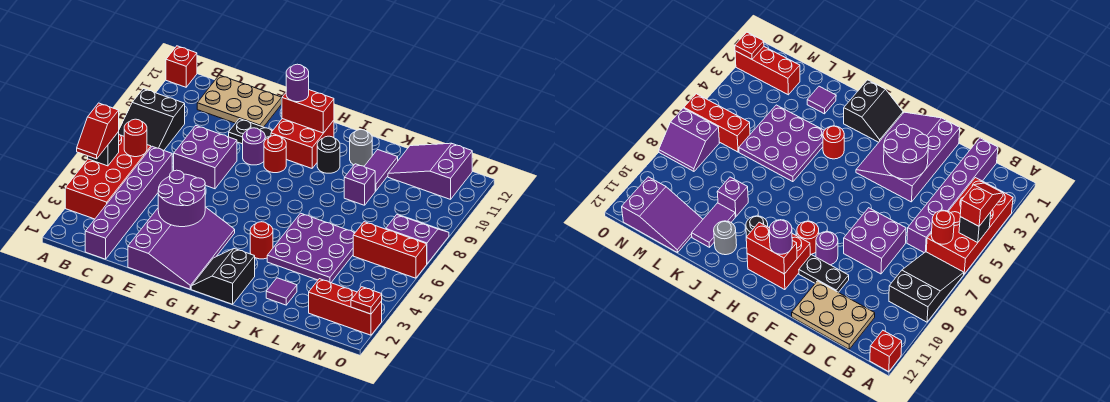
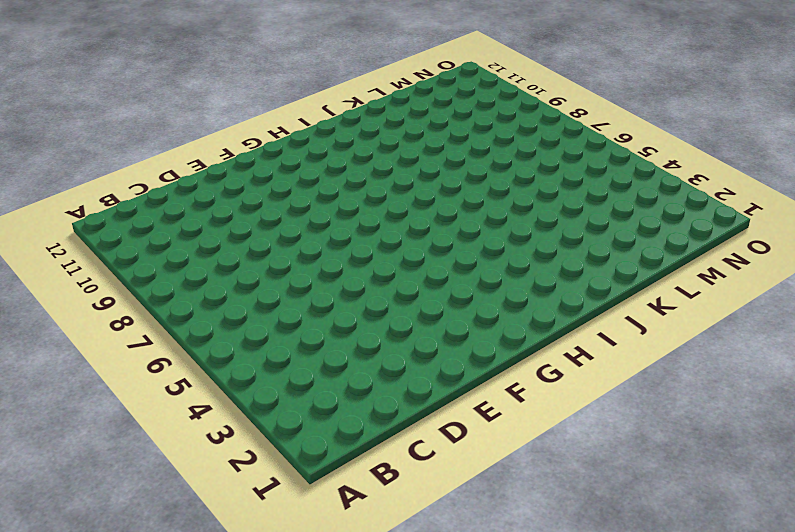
none -> red 2x4 brick [65,135,151,219]
none -> black 2x3 slope [118,89,185,150]
none -> red 1x1 brick [166,46,197,87]
none -> purple 1x6 brick [85,146,172,259]

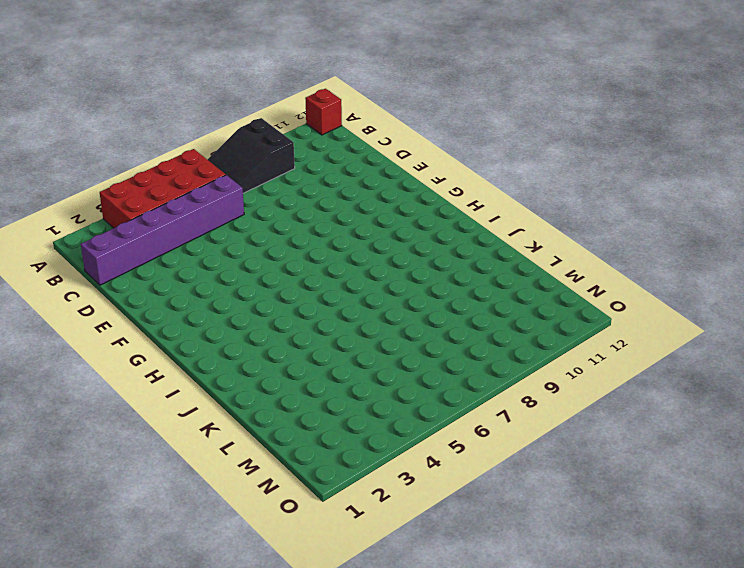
none -> tan 2x3 plate [197,75,282,127]
none -> purple 2x2 brick [174,126,237,189]
none -> purple 3x4 slope [128,207,235,289]
none -> black 1x2 plate [229,119,273,144]

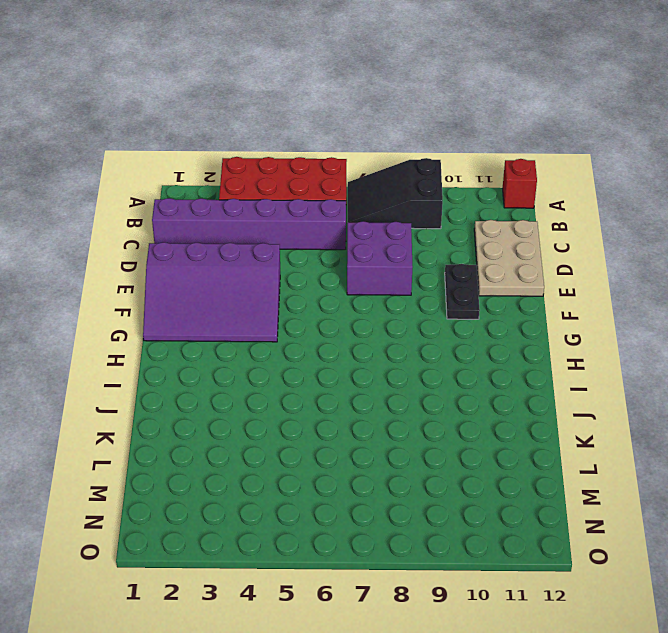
none -> purple 1x1 round brick [243,128,265,165]
none -> red 1x1 round brick [264,136,286,173]
none -> red 2x2 brick [271,119,334,168]
none -> black 2x2 slope [191,249,255,304]

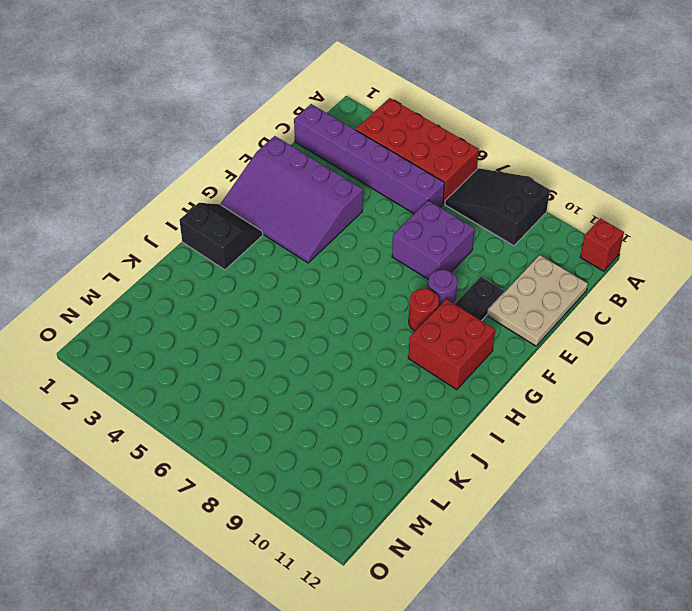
none -> red 1x1 round brick [250,222,273,259]
none -> black 1x1 round brick [317,136,340,173]
none -> purple 3x3 plate [267,213,355,283]
none -> grey 1x1 round brick [350,130,372,166]

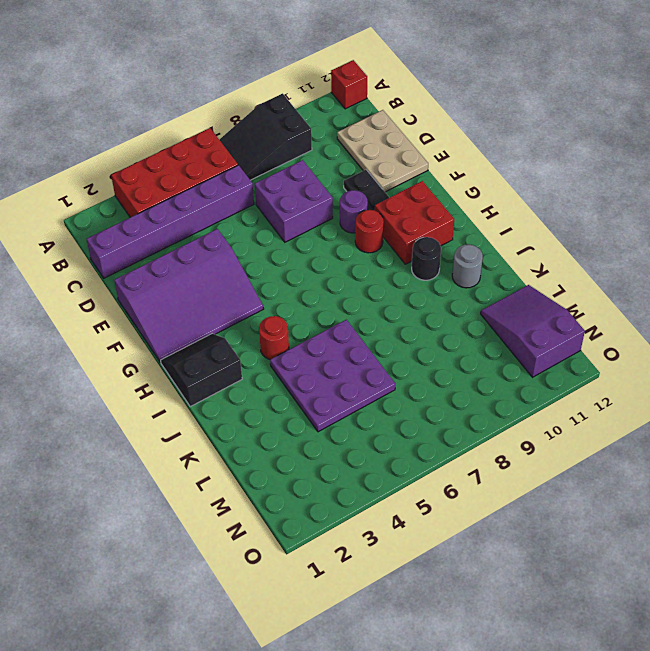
none -> purple 1x1 tile [266,278,297,305]
none -> purple 1x1 brick [344,164,375,205]
none -> purple 1x2 tile [364,150,398,191]
none -> red 1x3 brick [309,279,382,335]

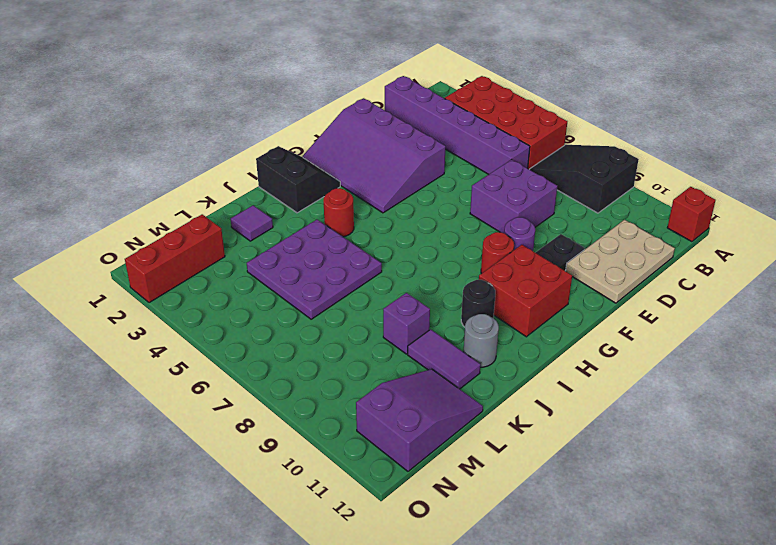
none -> red 1x3 brick [353,222,427,278]
none -> purple 2x2 slope [386,215,449,264]
none -> black 1x1 brick [88,132,119,166]
none -> red 1x1 round brick [124,119,147,157]

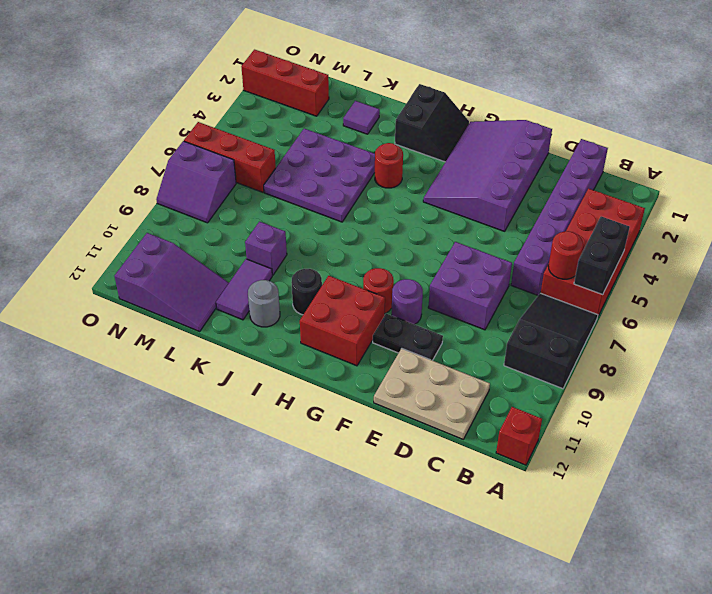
black 1x2 brick [574,216,630,295] -> black 1x1 brick [88,132,119,166]
none -> purple 2x2 round brick [158,170,205,227]
none -> red 1x2 brick [282,90,334,133]
none -> red 1x1 plate [351,287,382,314]
none -> red 1x2 slope [77,103,119,159]

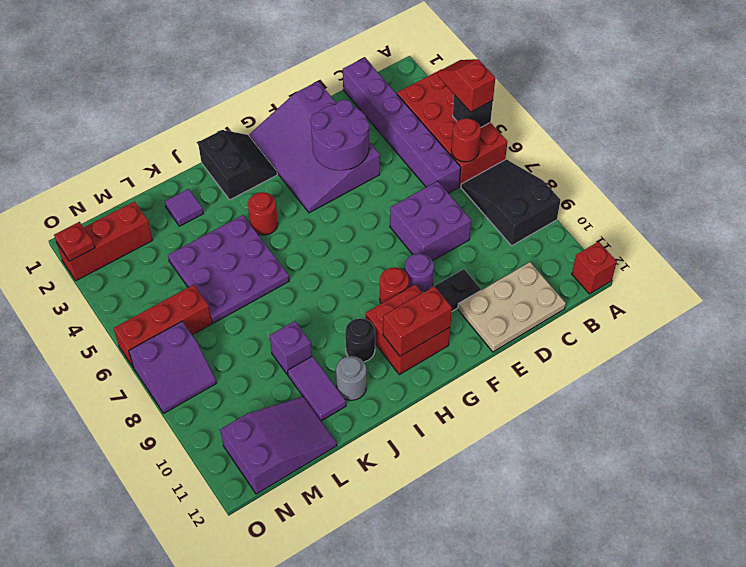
none -> purple 1x1 round brick [286,64,309,102]

